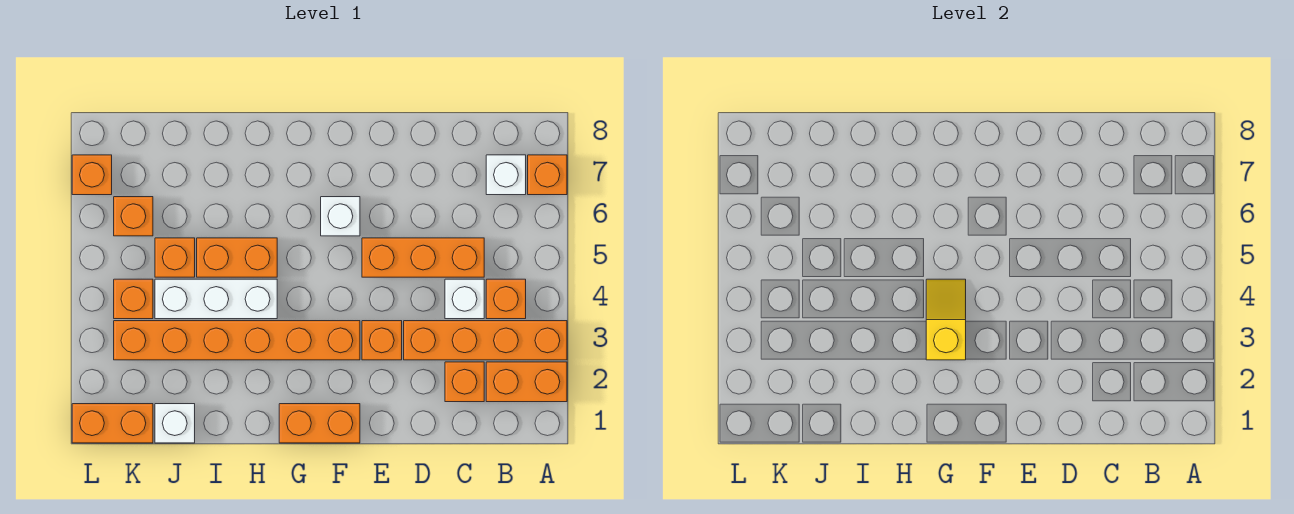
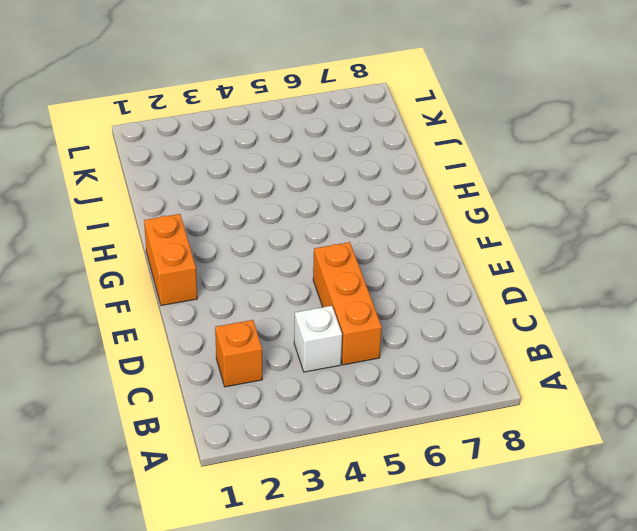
none -> orange 1x2 brick [486,362,567,402]
none -> orange 1x4 brick [404,321,567,360]
none -> orange 1x1 brick [528,155,567,195]

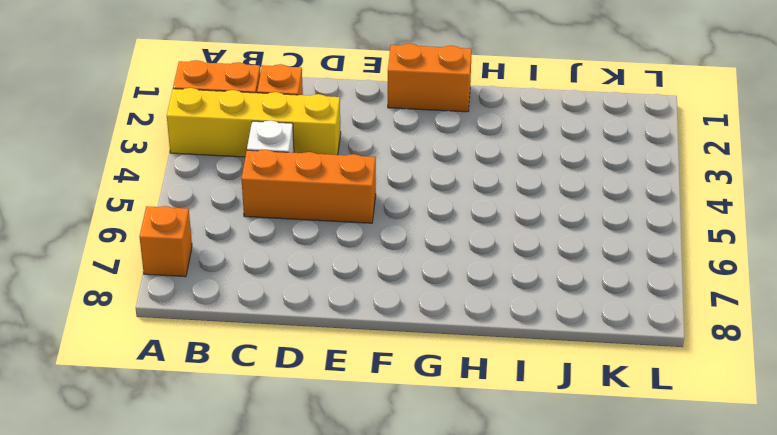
yellow 1x4 brick [167,88,341,157] -> orange 1x4 brick [404,321,567,360]
none -> orange 1x1 brick [486,279,526,319]
none -> white 1x1 brick [486,155,526,195]
none -> orange 1x1 brick [362,321,402,360]

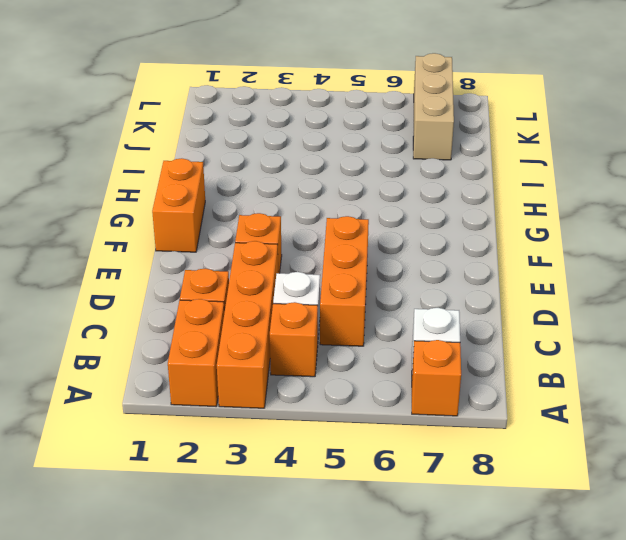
tan 1x3 brick [413,53,454,160] -> orange 1x1 brick [72,155,112,195]
none -> orange 1x6 brick [114,321,360,360]
none -> white 1x1 brick [321,197,360,236]
none -> white 1x3 brick [155,279,277,319]

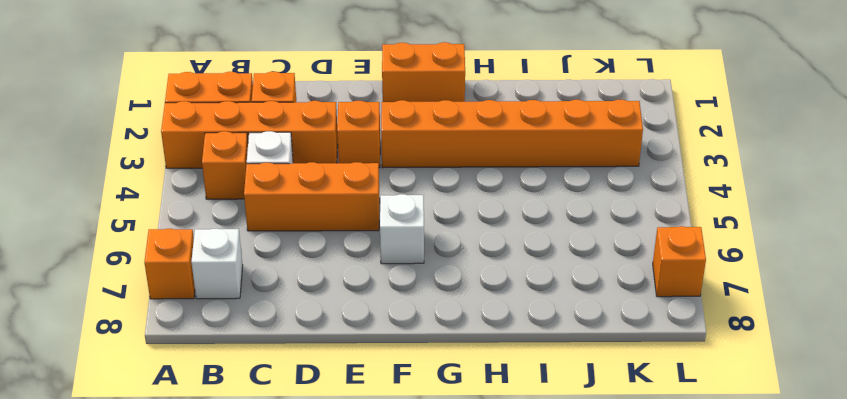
none -> white 1x3 brick [155,279,277,319]
none -> orange 1x2 brick [197,238,277,277]
none -> white 1x1 brick [155,404,195,443]

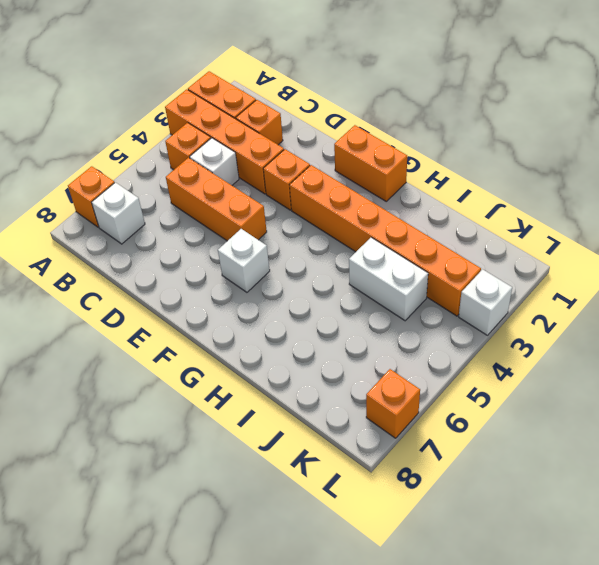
white 1x2 brick [349,237,428,321] -> white 1x3 brick [155,279,277,319]
white 1x1 brick [459,269,512,335] -> white 1x1 brick moved to [155,404,195,443]
none -> orange 1x2 brick [197,238,277,277]
none -> orange 1x1 brick [155,238,195,277]
none -> orange 1x2 brick [72,404,153,443]

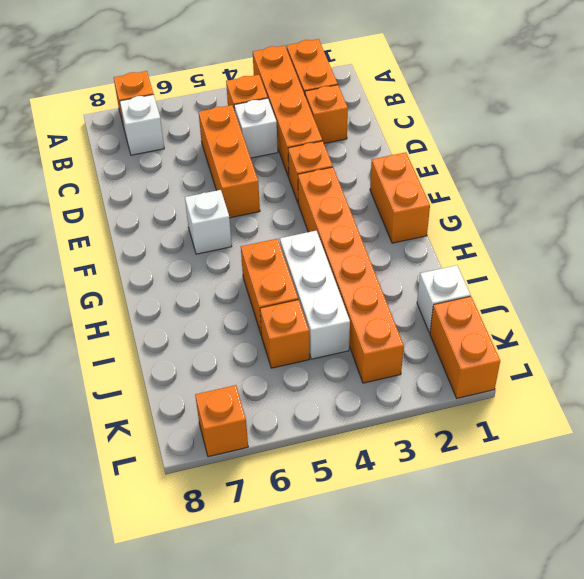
none -> orange 1x1 brick [114,279,153,319]
none -> orange 1x1 brick [114,197,153,236]
none -> yellow 1x2 slope [926,279,966,360]

